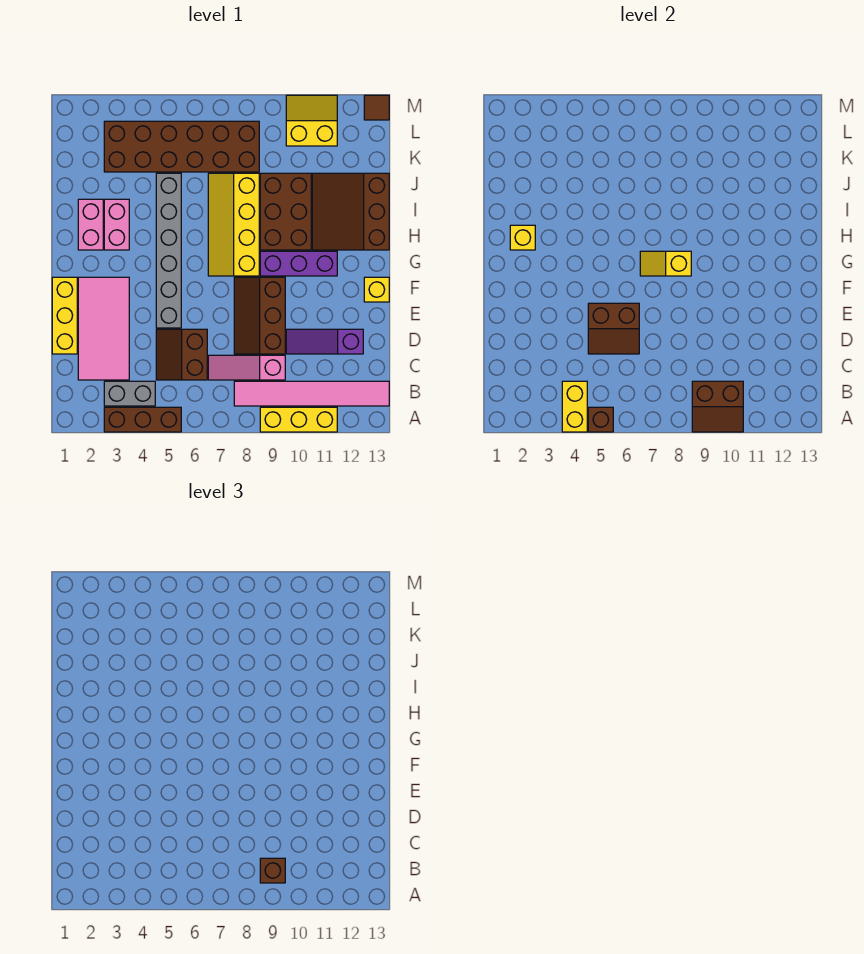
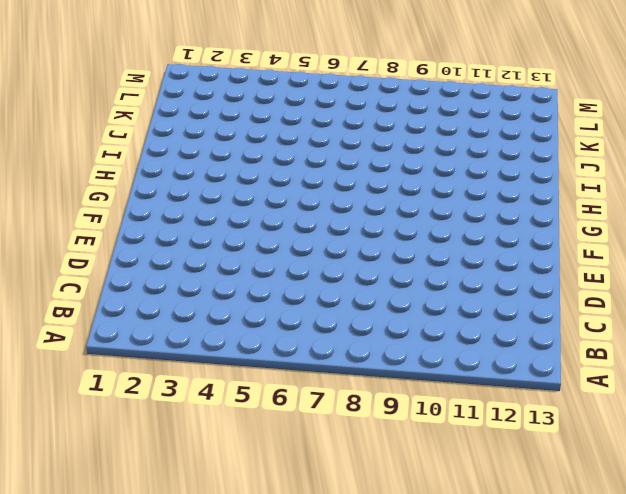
none -> brown 1x3 brick [104,407,181,432]
none -> yellow 1x3 brick [260,407,337,432]
none -> grey 1x2 brick [104,381,155,406]

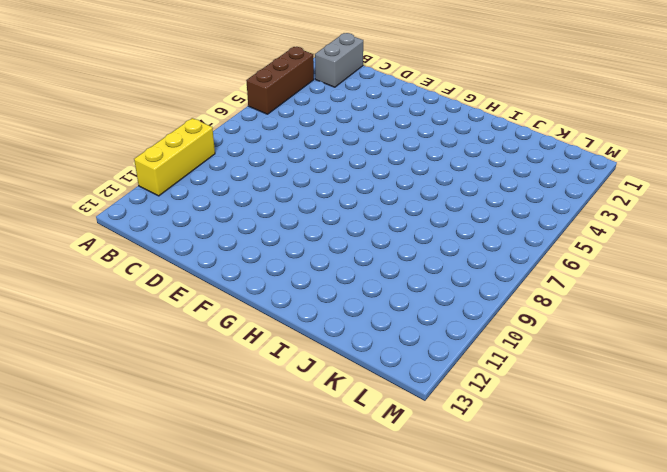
grey 1x2 brick [315,33,363,87] -> grey 1x2 brick moved to [104,381,155,406]
none -> pink 1x6 tile [234,381,389,406]
none -> pink 2x4 tile [78,277,129,380]
none -> brown 2x2 slope [156,329,207,380]

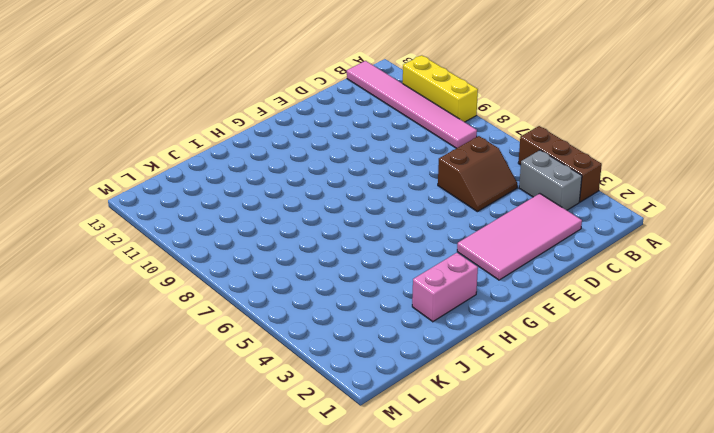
none -> pink 1x3 slope [208,355,285,380]
none -> yellow 1x3 brick [52,277,77,354]
none -> brown 2x3 slope [234,277,285,354]

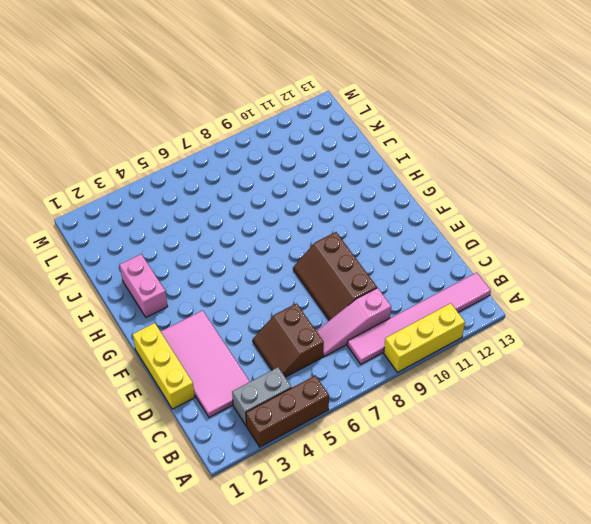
none -> purple 1x3 slope [286,329,363,354]
none -> grey 1x6 brick [156,173,181,328]
none -> yellow 1x1 brick [364,277,389,302]

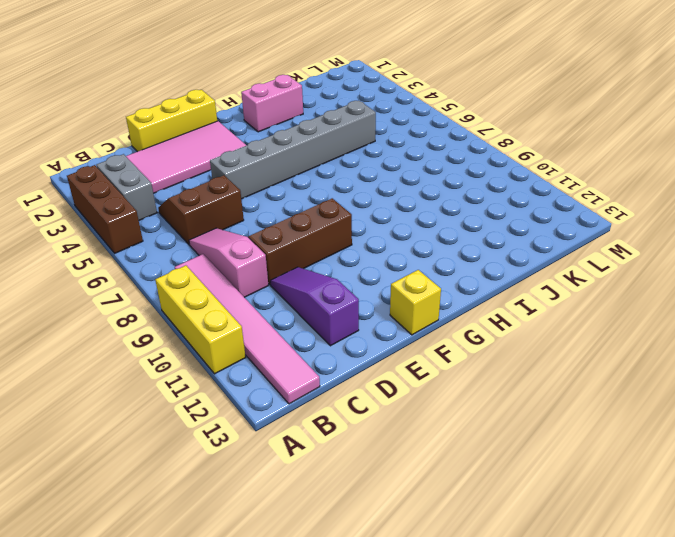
none -> yellow 2x4 slope [208,173,259,276]
none -> purple 1x3 brick [260,251,337,276]
none -> pink 1x2 brick [104,199,129,250]

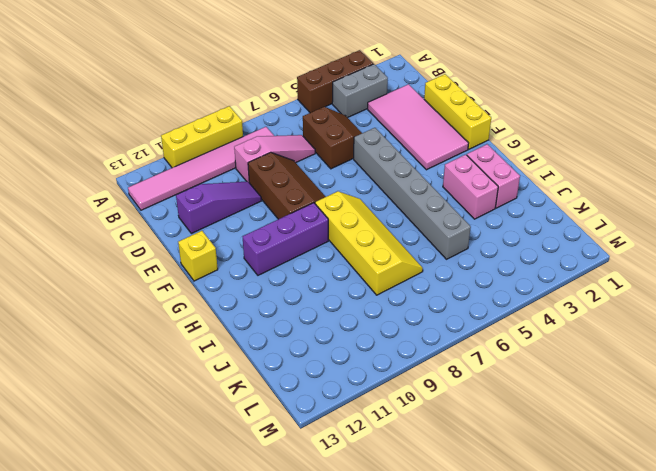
none -> brown 2x3 brick [260,173,311,250]
none -> brown 3x3 slope [312,173,389,250]
none -> brown 2x6 brick [104,121,259,172]

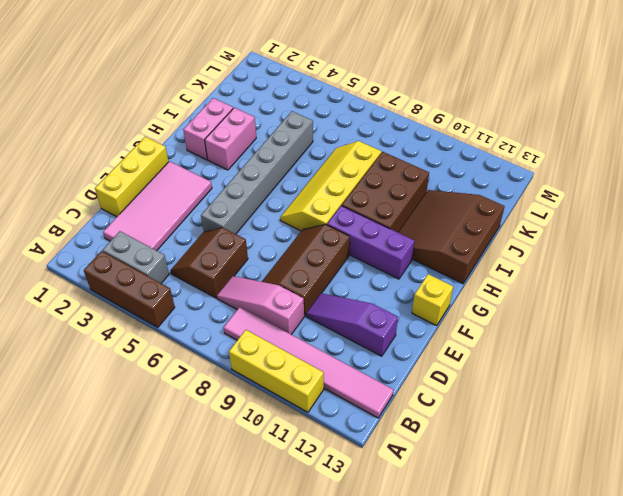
none -> brown 2x6 brick [104,121,259,172]
none -> yellow 2x2 slope [286,95,337,146]
none -> brown 1x1 tile [364,95,389,120]

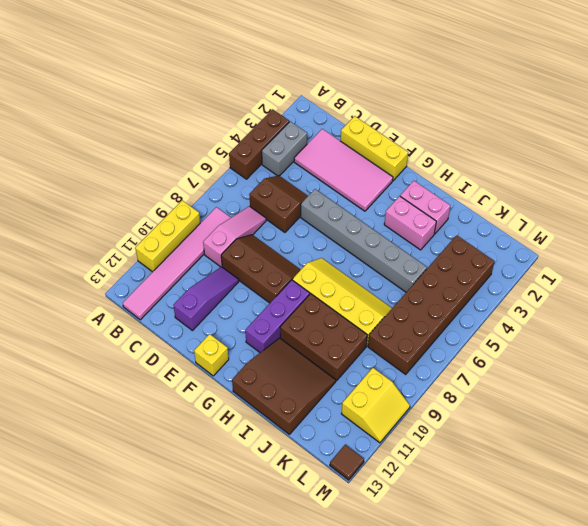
none -> yellow 1x2 brick [562,381,587,432]
none -> brown 1x1 brick [588,407,613,432]
none -> brown 2x2 slope [692,381,743,432]

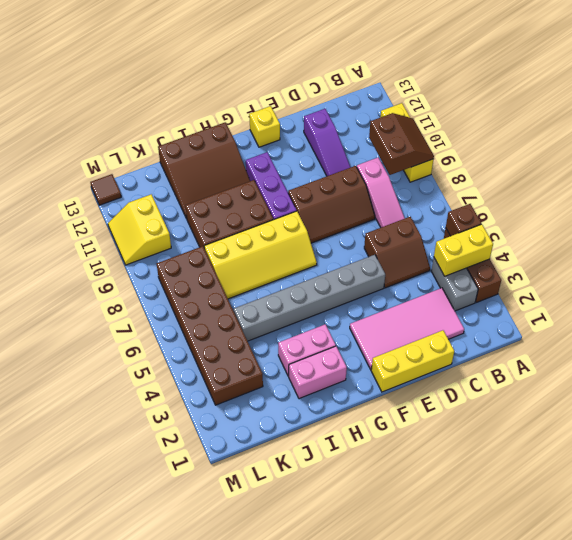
none -> pink 1x6 tile [234,381,389,406]
none -> brown 2x2 slope [588,303,639,354]
none -> yellow 1x2 slope [640,251,691,276]

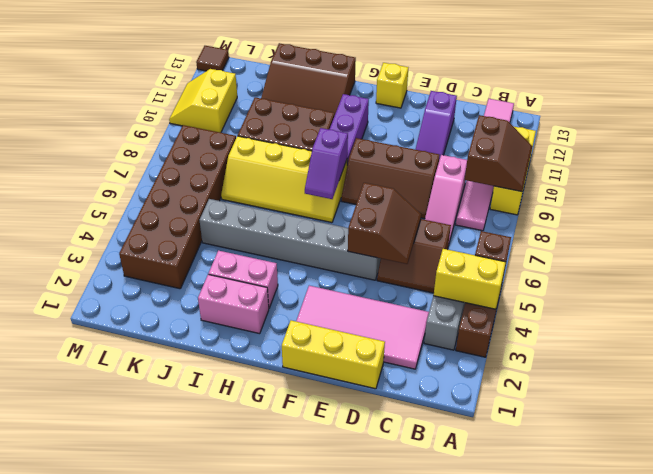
purple 1x2 slope [305,128,348,199] -> yellow 1x2 slope [640,251,691,276]
none -> yellow 1x1 brick [510,225,535,250]
none -> brown 1x1 brick [260,858,285,883]

